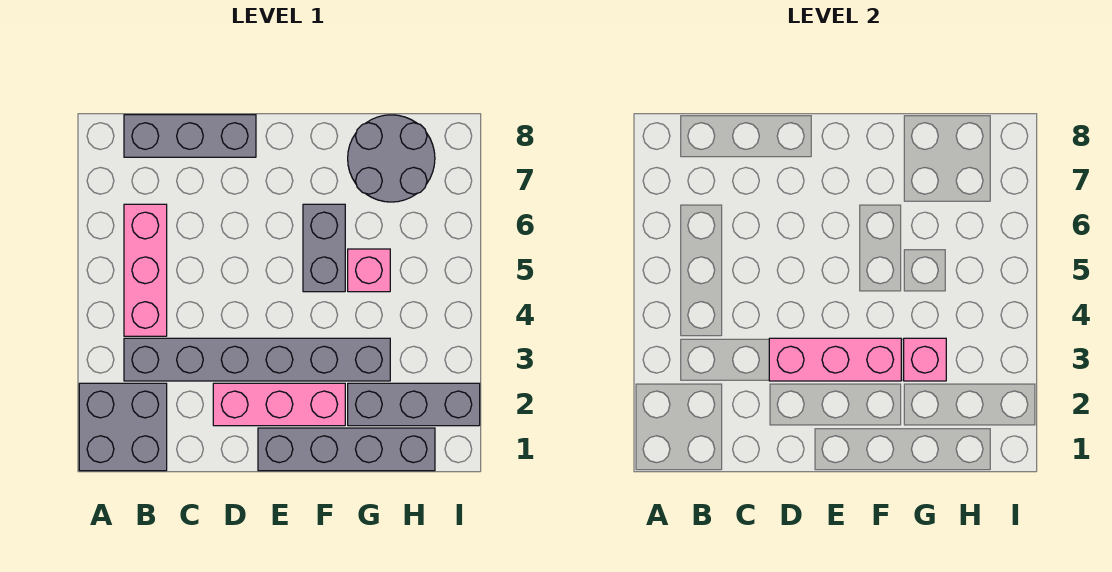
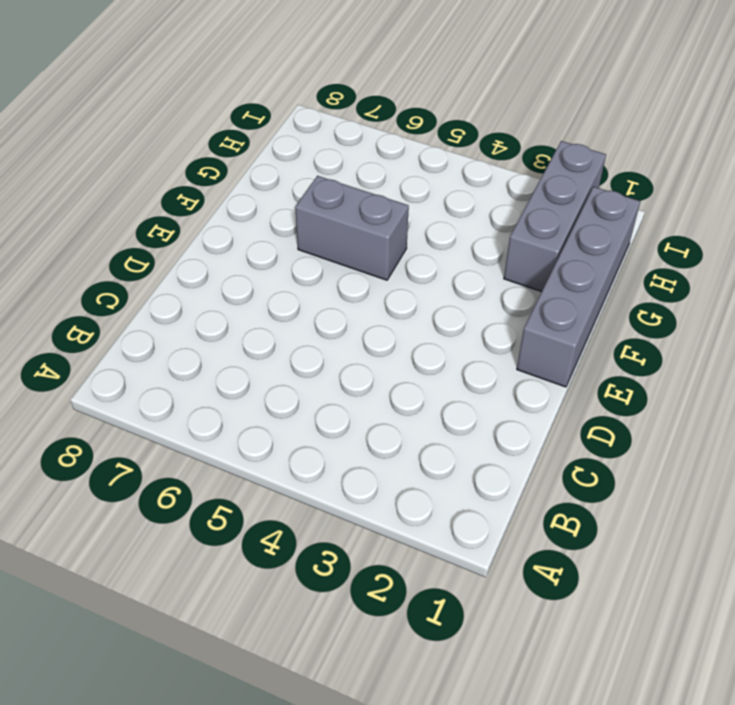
none -> grey 2x2 brick [79,383,167,471]
none -> grey 1x6 brick [124,338,390,381]
none -> pink 1x3 brick [124,204,167,336]

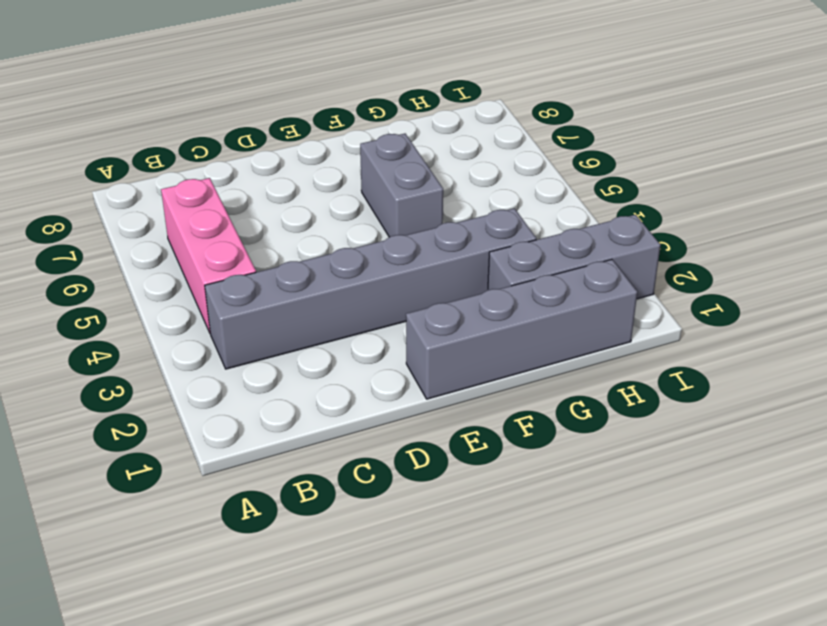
none -> grey 2x2 brick [79,383,167,471]
none -> grey 1x3 brick [124,115,256,157]
none -> pink 1x3 brick [213,383,345,426]

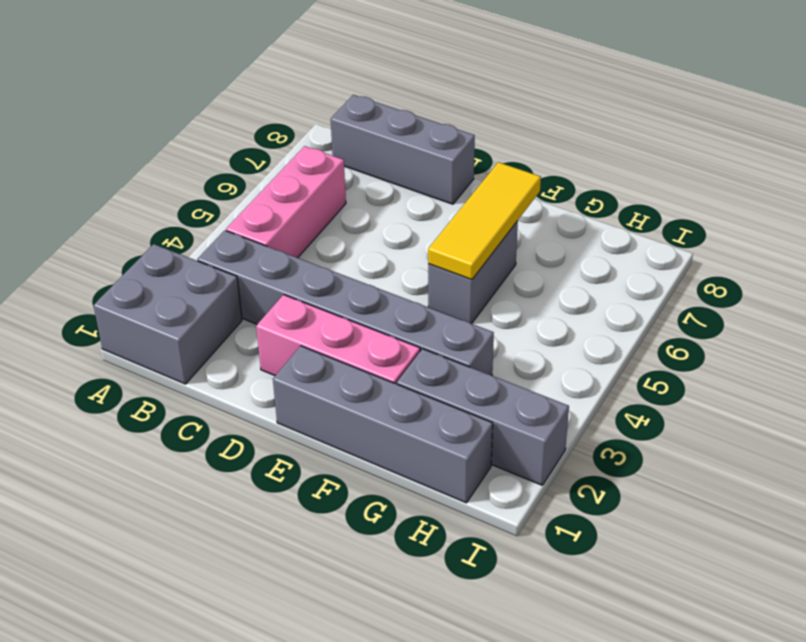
yellow 1x3 tile [428,162,541,280] -> none
none -> pink 1x1 brick [348,249,390,292]
none -> grey 2x2 round brick [348,115,435,202]
none -> pink 1x3 brick [769,338,901,381]

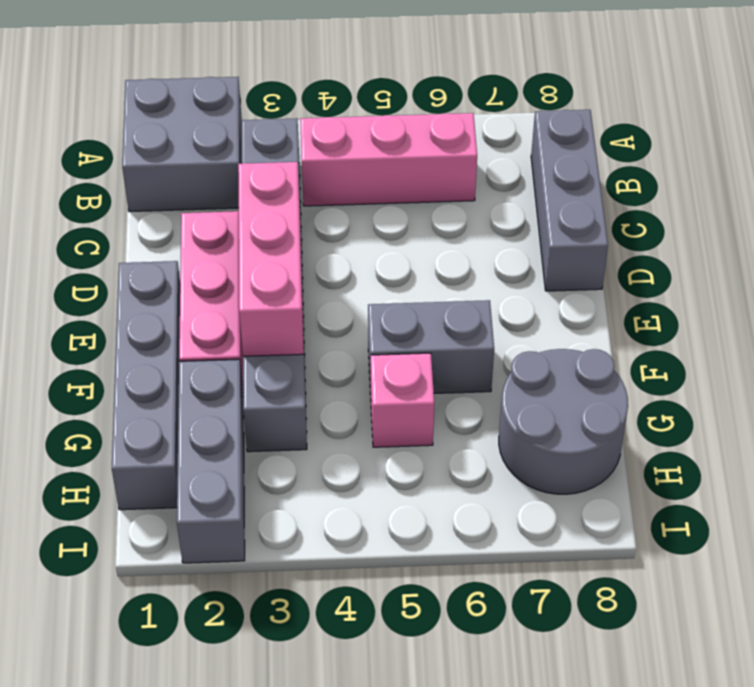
none -> pink 1x1 brick [904,338,946,381]

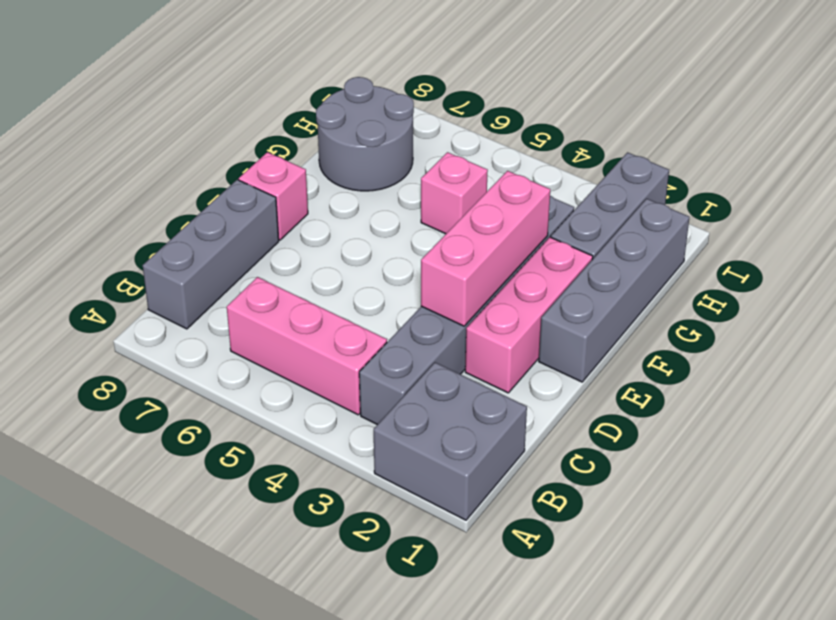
pink 1x1 brick [239,152,308,240] -> pink 1x1 brick moved to [904,338,946,381]
none -> grey 1x2 brick [303,204,345,292]

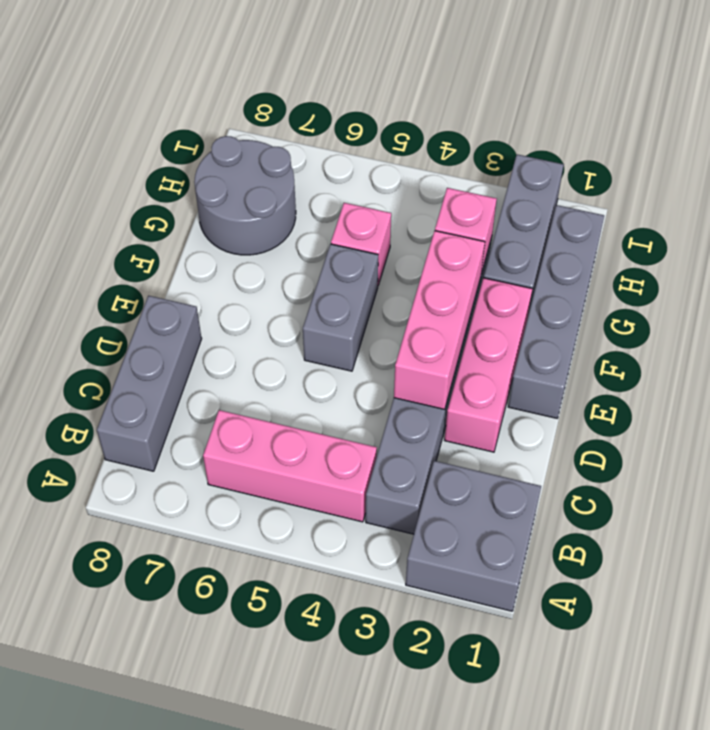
grey 1x2 brick [303,244,378,371] -> grey 1x2 brick turned to [303,204,345,292]

